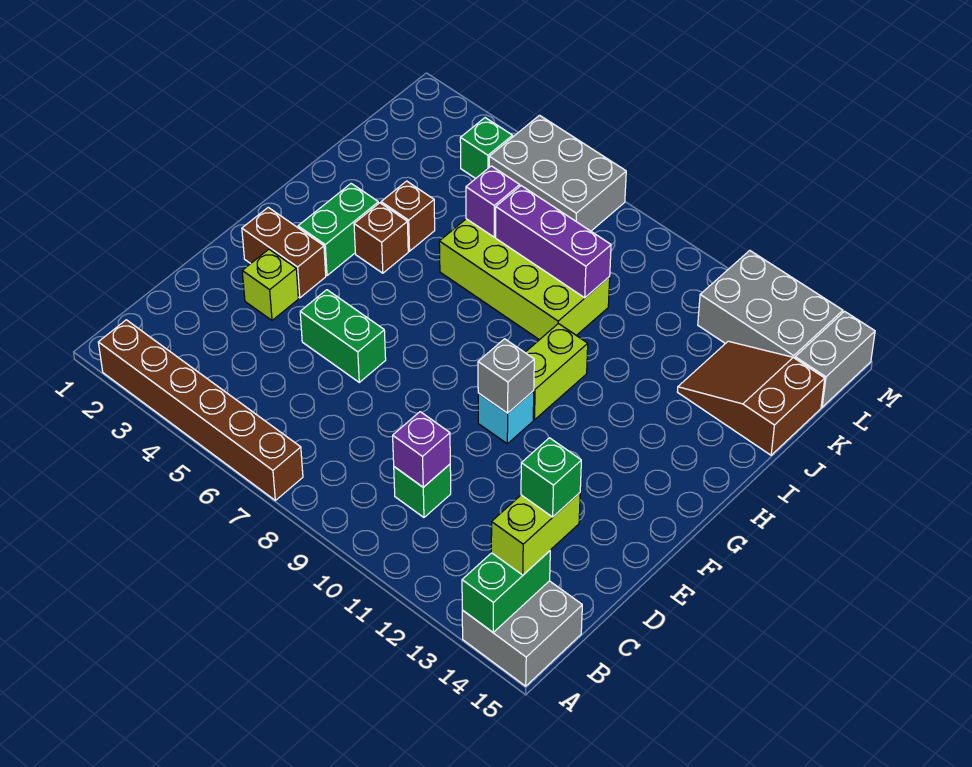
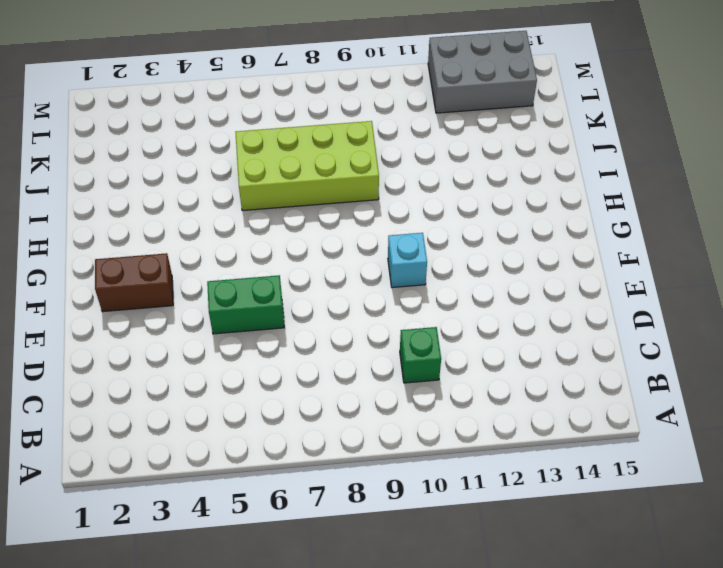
none -> brown 1x6 brick [98,320,303,500]
none -> grey 2x2 brick [462,581,582,686]
none -> lime 1x1 brick [242,249,298,320]

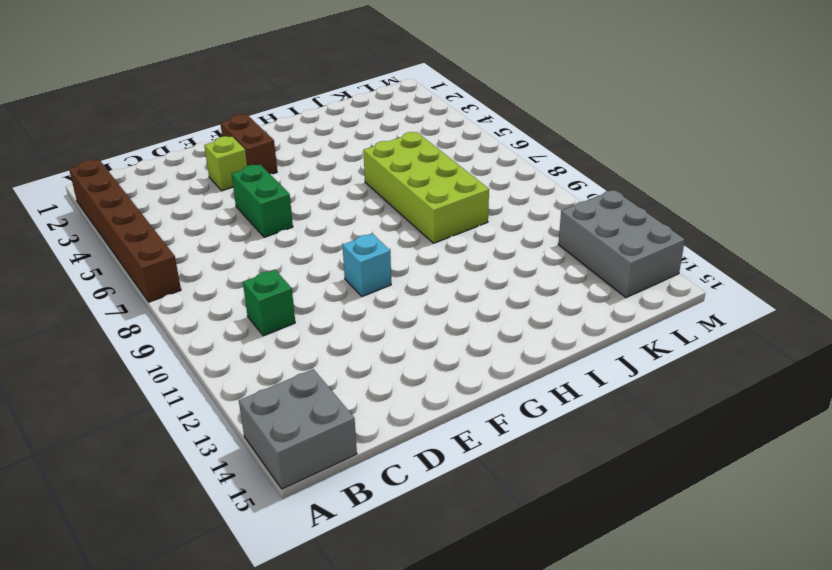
none -> green 1x2 brick [298,184,379,276]
none -> lime 1x2 brick [525,324,588,420]
none -> brown 1x1 brick [354,203,408,273]

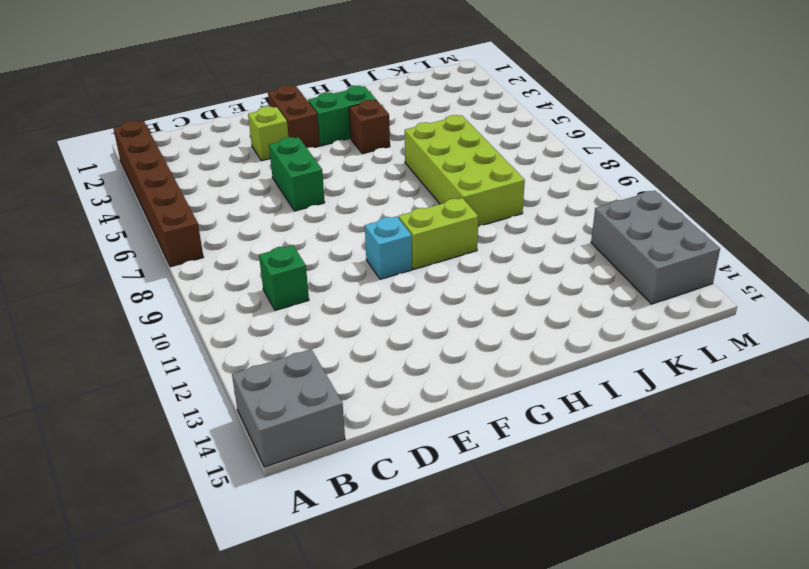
none -> brown 1x1 brick [381,181,435,251]
none -> brown 2x3 slope [677,341,825,455]
none -> green 1x1 brick [460,118,513,179]

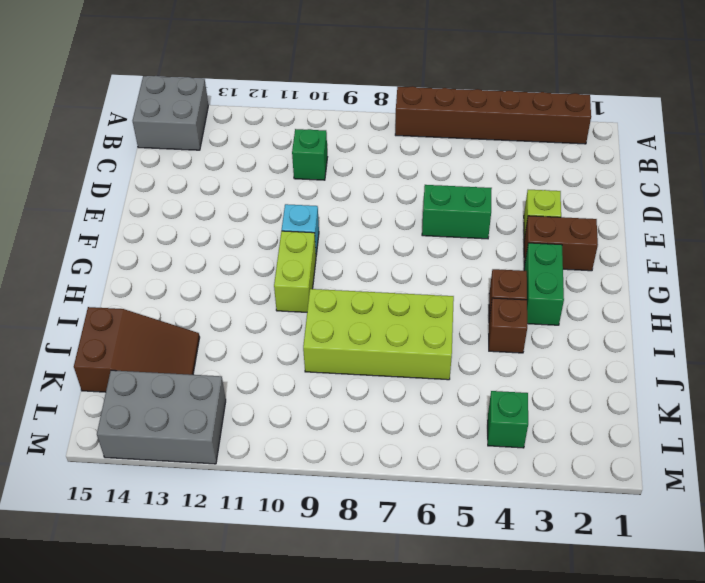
none -> grey 2x3 brick [489,115,626,231]
none -> grey 1x2 brick [795,311,875,407]
none -> green 1x2 brick [462,551,550,632]

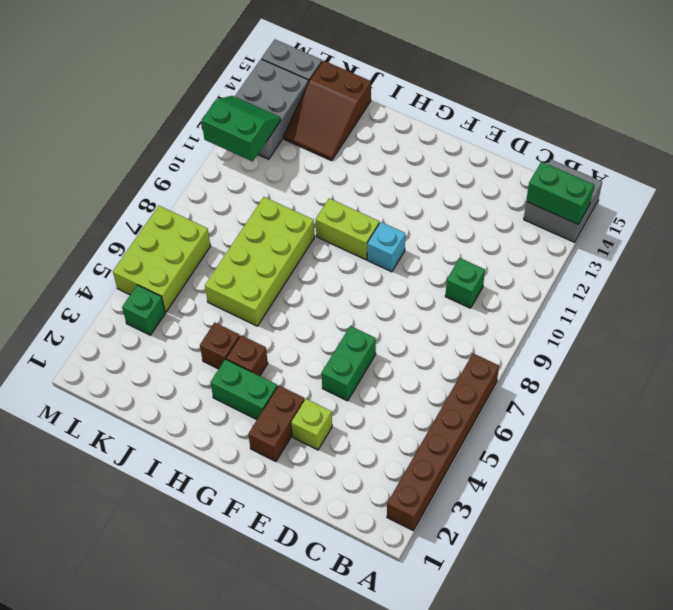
lime 2x3 brick [113,206,210,312] -> grey 2x3 brick [489,115,626,231]
green 2x2 slope [202,96,281,162] -> none
none -> purple 1x1 brick [393,412,450,487]
none -> grey 1x1 brick [478,339,534,413]
none -> purple 1x1 brick [466,166,520,237]

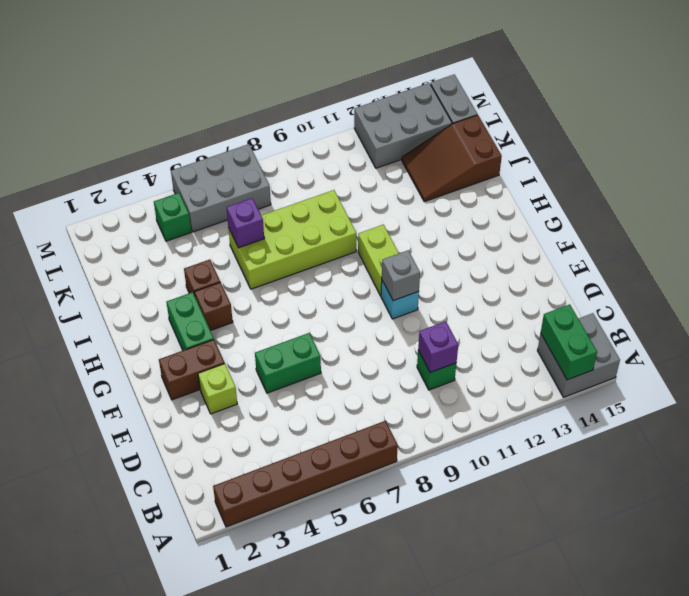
none -> purple 1x3 brick [496,186,611,298]
none -> lime 1x2 brick [491,493,580,575]
none -> green 1x1 brick [521,438,581,517]

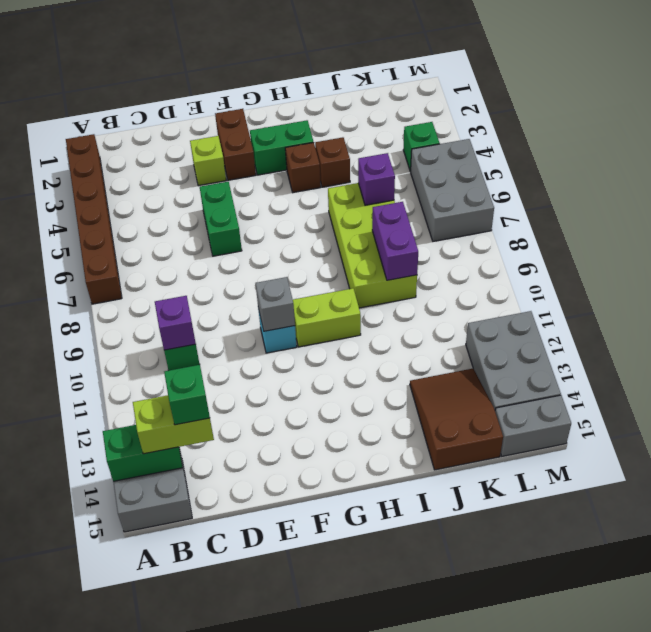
purple 1x2 brick [372,202,418,280] -> purple 1x3 brick [496,186,611,298]

